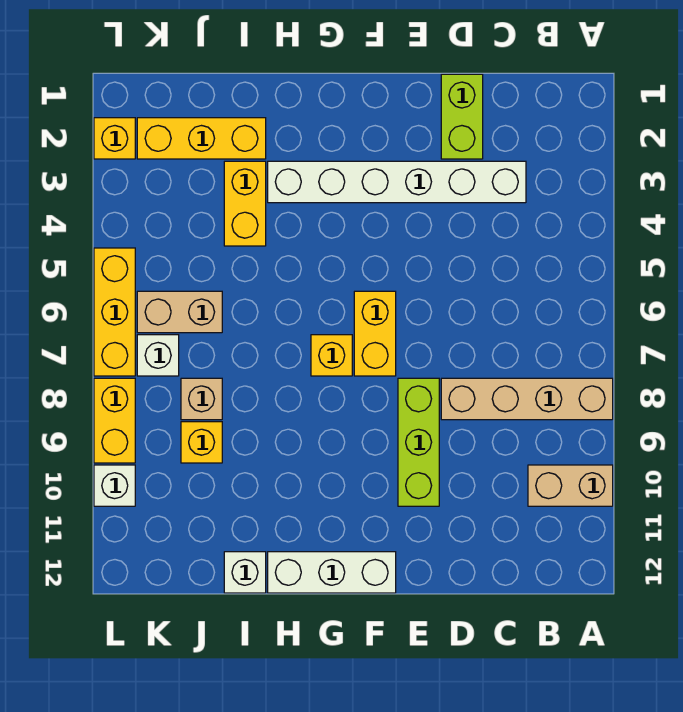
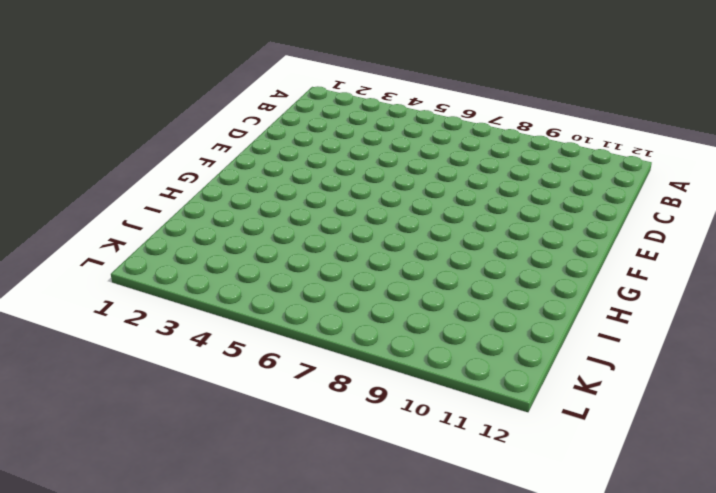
none -> tan 1x4 brick [441,378,613,420]
none -> tan 1x2 brick [528,465,613,506]
none -> white 1x6 brick [268,161,526,203]

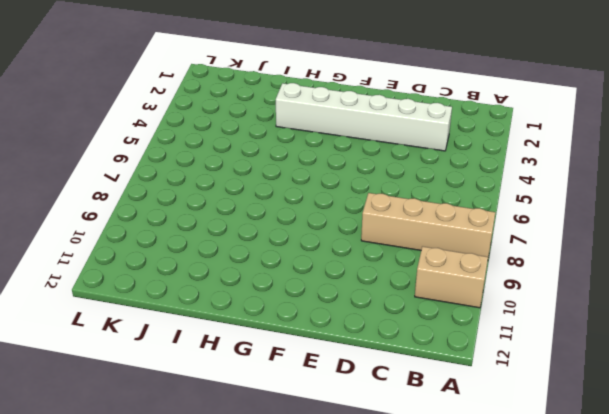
none -> lime 1x2 brick [441,74,483,159]
none -> lime 1x3 brick [398,378,439,506]
none -> yellow 1x2 brick [354,291,396,376]

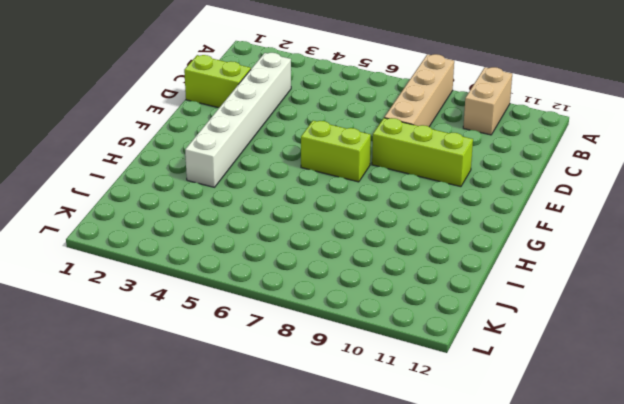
lime 1x2 brick [301,121,371,182] -> yellow 1x2 brick [354,291,396,376]
none -> white 1x3 brick [268,552,396,593]
none -> yellow 1x1 brick [311,335,352,376]
none -> yellow 1x3 brick [137,118,266,159]

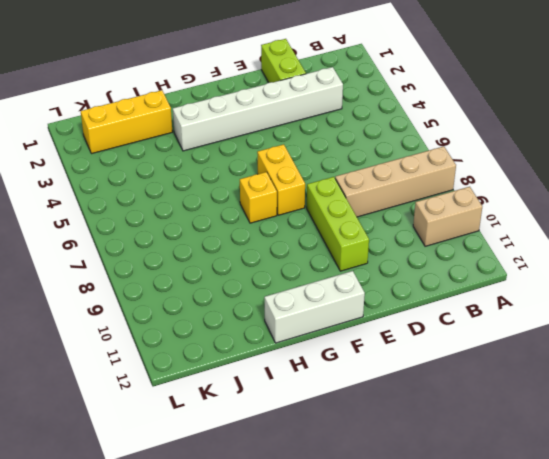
none -> yellow 1x2 brick [224,161,266,246]
none -> white 1x1 brick [224,552,266,593]
none -> tan 1x2 brick [137,291,222,333]

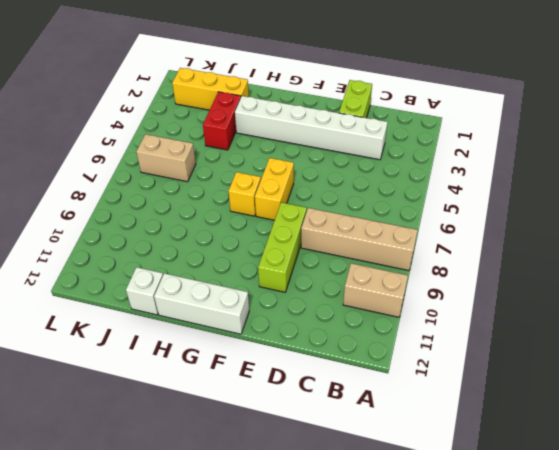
red 1x2 brick [203,92,241,150] -> yellow 1x2 brick [224,161,266,246]
none -> tan 1x1 brick [181,378,222,420]
none -> yellow 1x1 brick [181,422,222,463]
none -> white 1x1 brick [137,335,179,376]

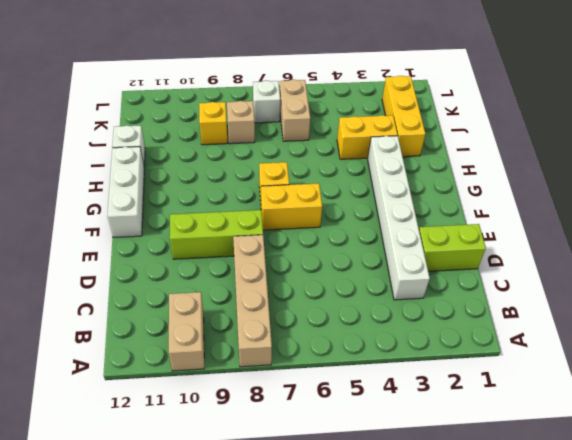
none -> yellow 1x1 brick [94,118,135,159]
none -> yellow 1x3 brick [94,248,135,376]
none -> yellow 1x2 brick [94,378,135,463]

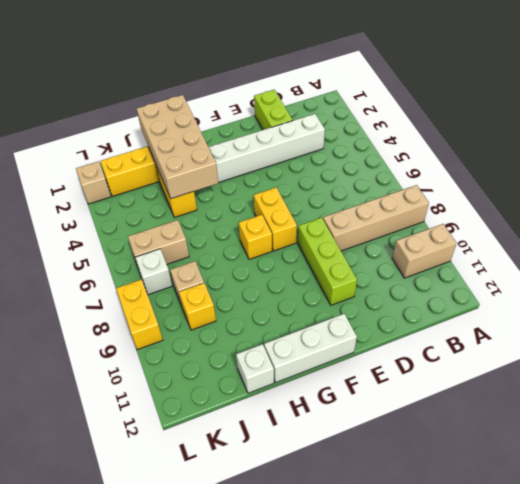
tan 2x4 brick [137,95,218,199] -> none
tan 1x1 brick [76,161,111,204] -> yellow 1x1 brick [94,118,135,159]
none -> yellow 1x3 brick [94,248,135,376]
none -> white 1x1 brick [94,465,135,506]

